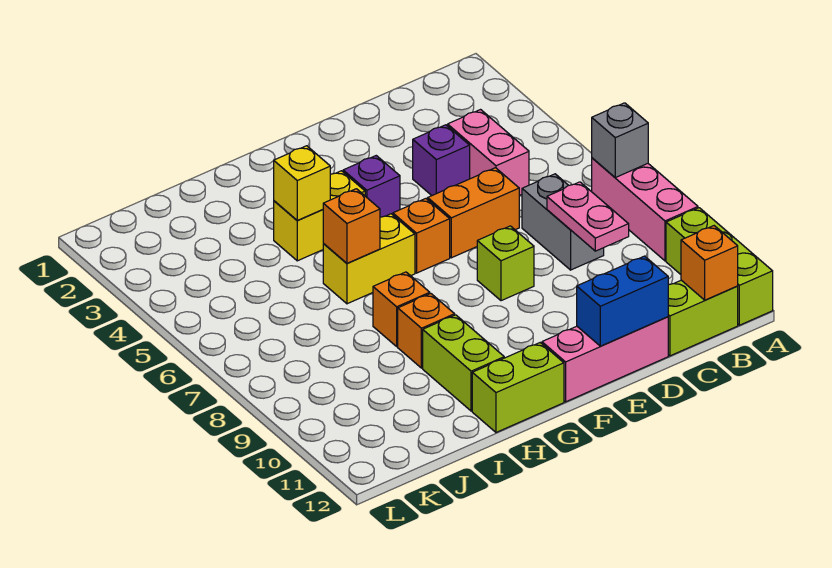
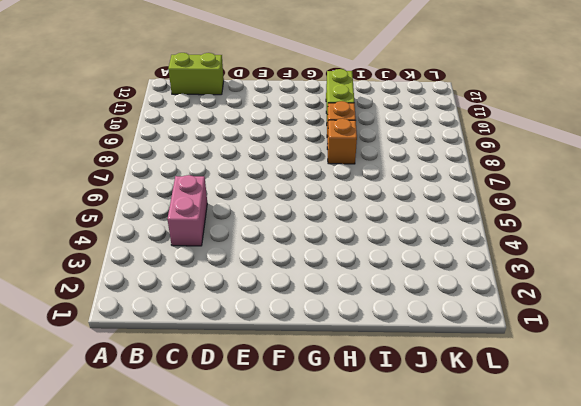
none -> pink 1x3 brick [592,158,698,261]
none -> lime 1x3 brick [666,208,773,325]
none -> grey 1x2 brick [522,174,604,270]

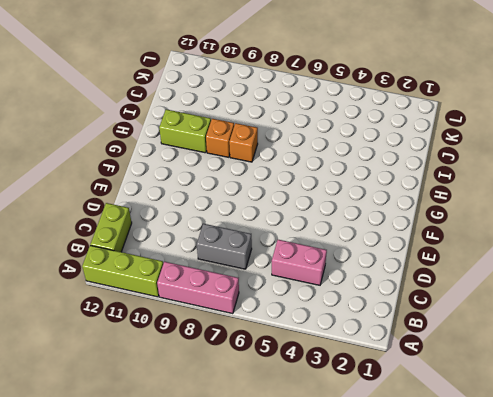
none -> purple 1x1 brick [413,125,470,195]
none -> orange 1x2 brick [428,168,519,258]
none -> pink 1x3 brick [542,317,668,402]

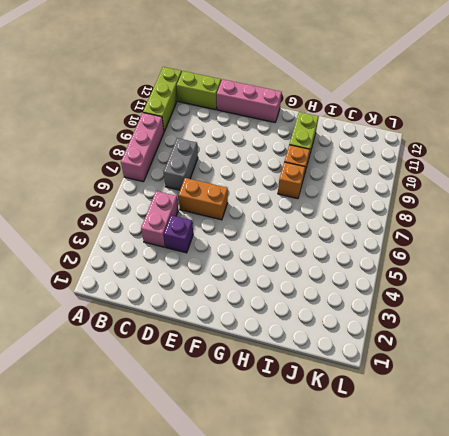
none -> lime 1x1 brick [477,226,534,301]
none -> purple 1x1 brick [343,156,400,217]
none -> orange 1x1 brick [393,199,450,273]

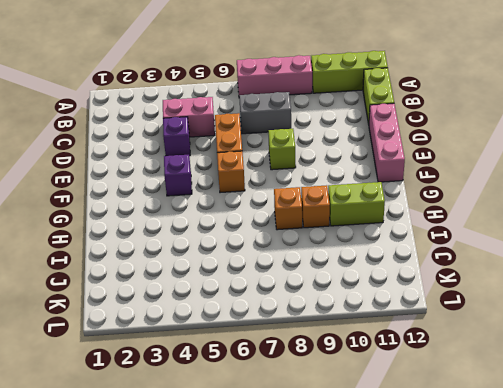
none -> yellow 1x2 brick [274,171,365,261]
none -> yellow 1x2 brick [323,214,415,304]
none -> lime 1x2 brick [472,343,564,432]

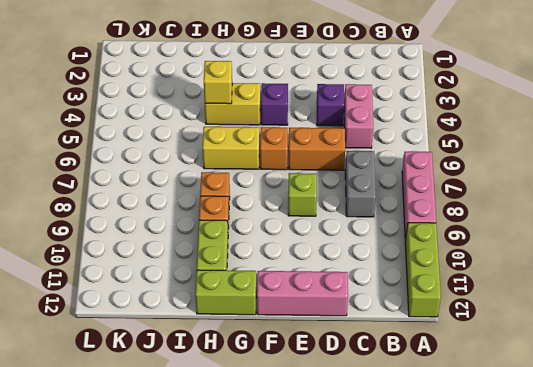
none -> lime 1x2 brick [668,280,738,356]
none -> grey 1x1 brick [592,103,648,177]
none -> orange 1x1 brick [681,226,738,300]

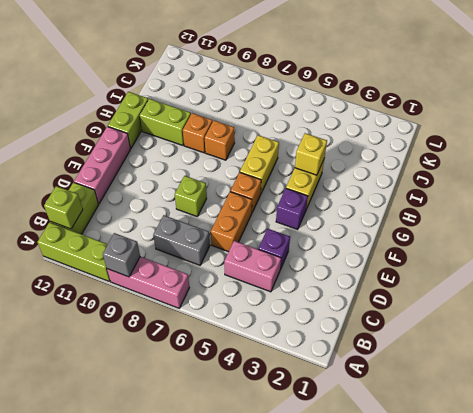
grey 1x1 brick [103,233,140,277] -> grey 1x1 brick moved to [592,103,648,177]
lime 1x1 brick [44,186,83,229] -> orange 1x1 brick [681,226,738,300]
none -> pink 1x2 plate [547,182,629,251]
none -> blue 1x2 brick [577,256,668,346]
none -> orange 1x1 brick [323,189,380,263]

